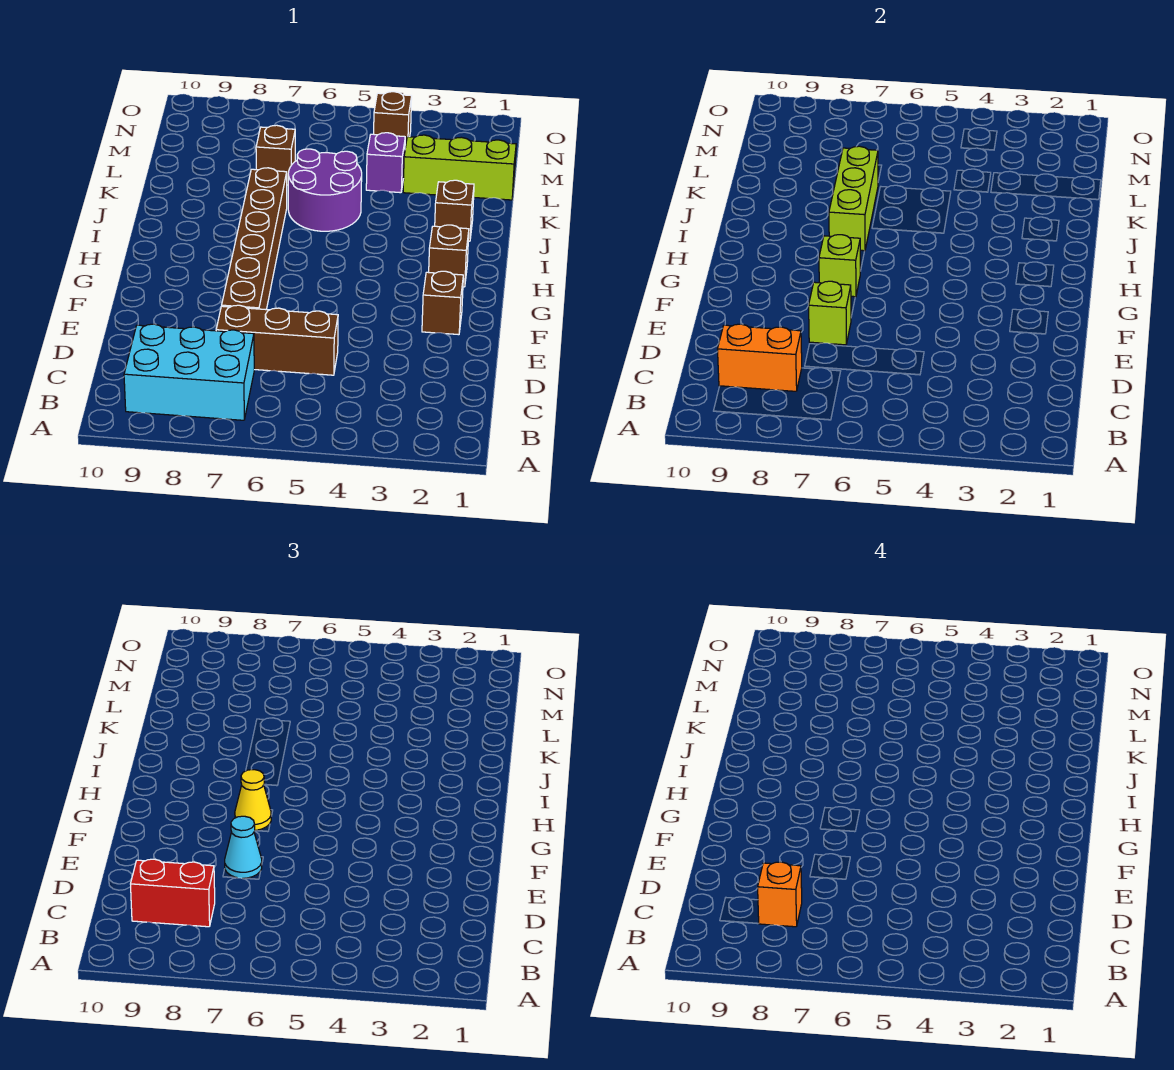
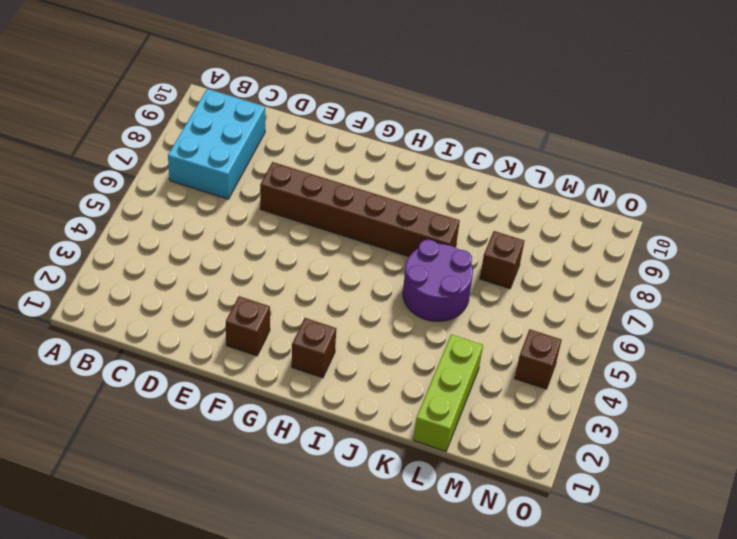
none -> brown 1x3 brick [216,305,338,375]
none -> brown 1x1 brick [435,180,474,241]
none -> purple 1x1 brick [366,133,405,193]

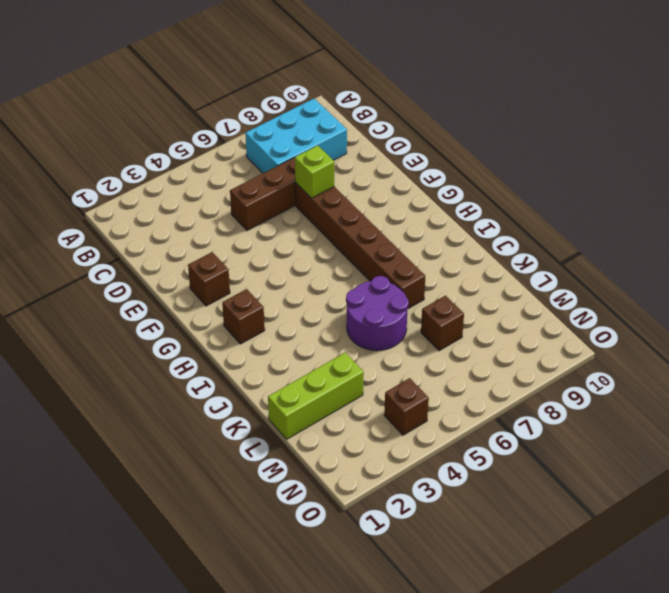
none -> brown 1x1 brick [435,180,474,241]
none -> purple 1x1 brick [366,133,405,193]
none -> orange 1x2 brick [718,324,802,391]

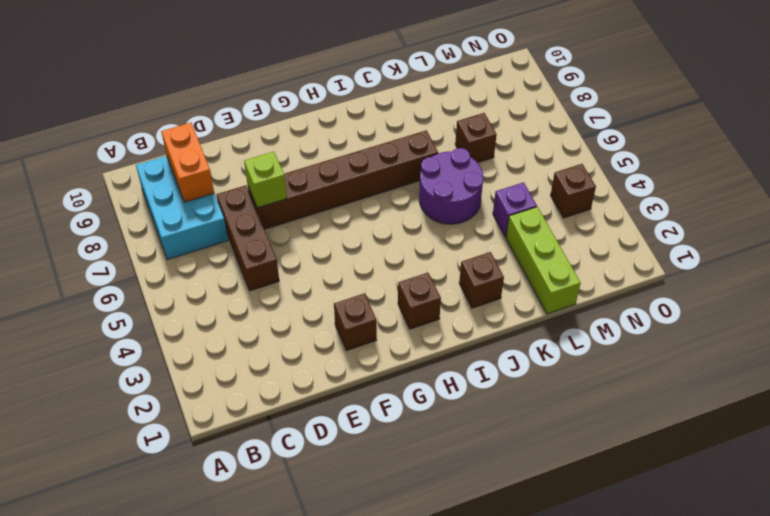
none -> lime 1x1 brick [819,235,860,297]
none -> lime 1x3 brick [829,146,878,251]
none -> red 1x2 brick [131,859,215,927]

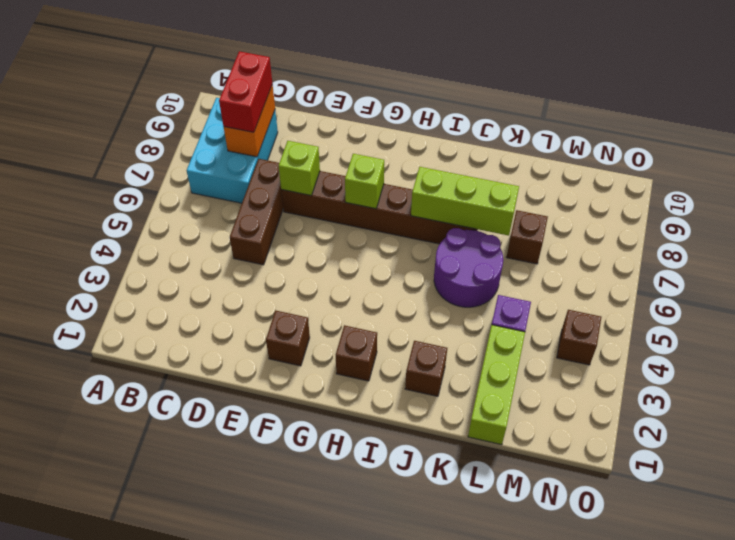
none -> cyan 1x1 cone [225,816,262,878]
none -> yellow 1x1 cone [235,769,271,830]
none -> orange 1x1 brick [758,862,802,927]

